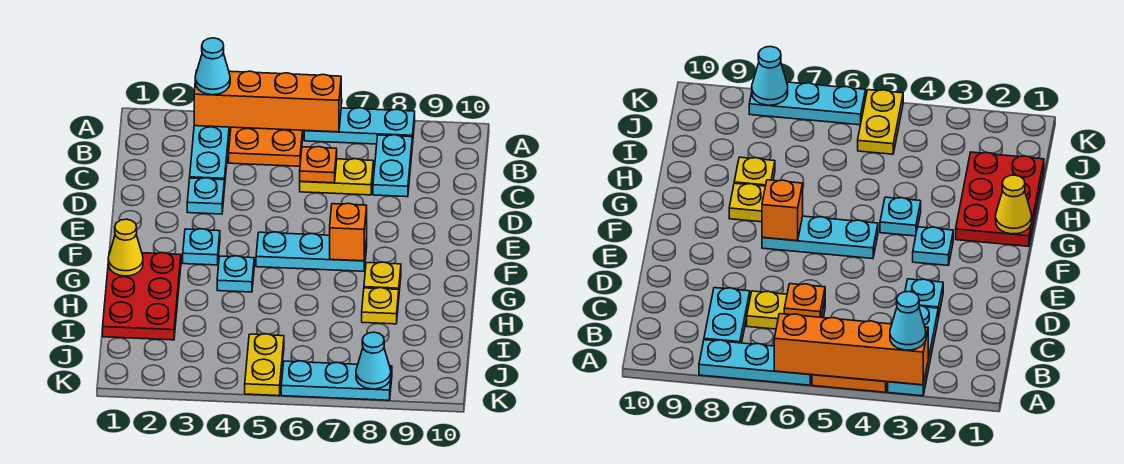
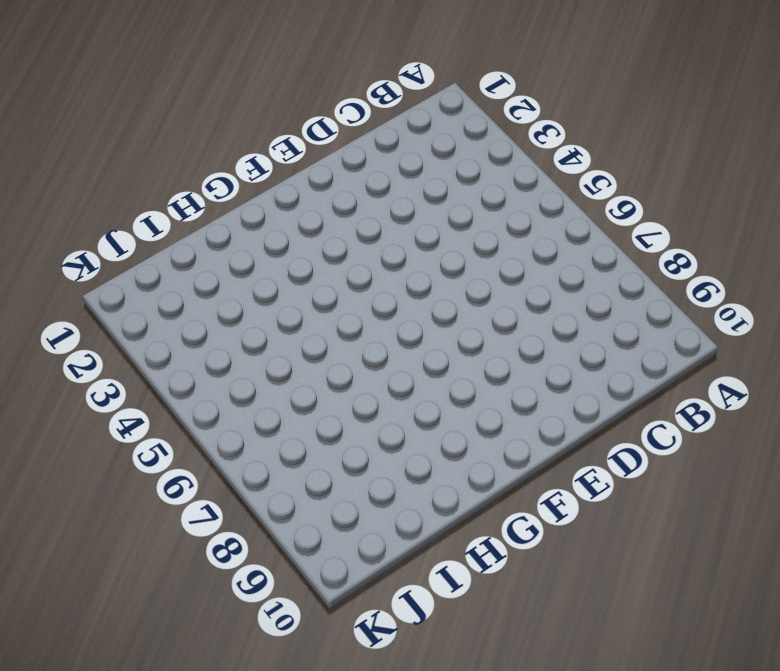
none -> cyan 1x3 plate [190,126,230,188]
none -> orange 2x2 plate [229,127,303,166]
none -> cyan 1x3 plate [304,108,415,145]

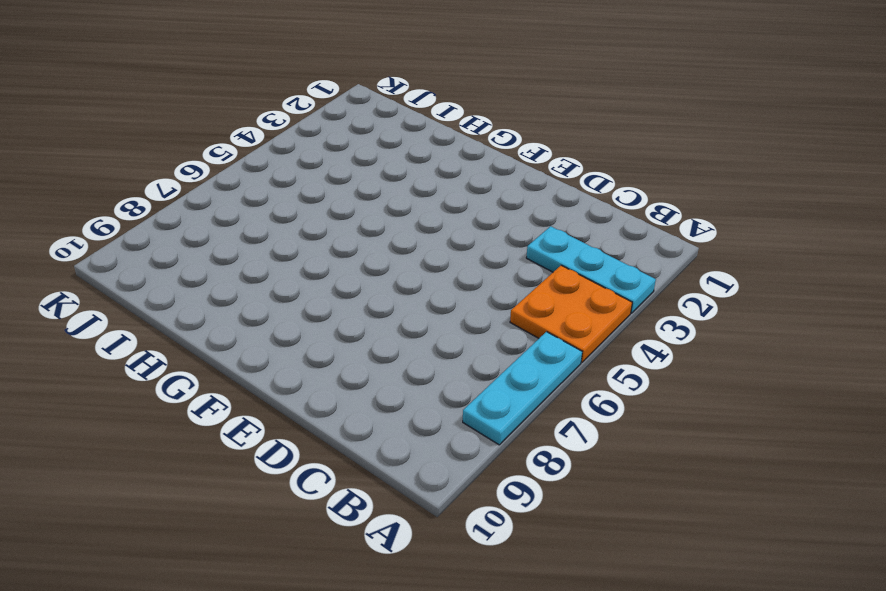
none -> cyan 1x2 plate [373,135,412,197]
none -> yellow 1x2 plate [300,159,373,195]
none -> cyan 1x1 plate [187,178,224,214]

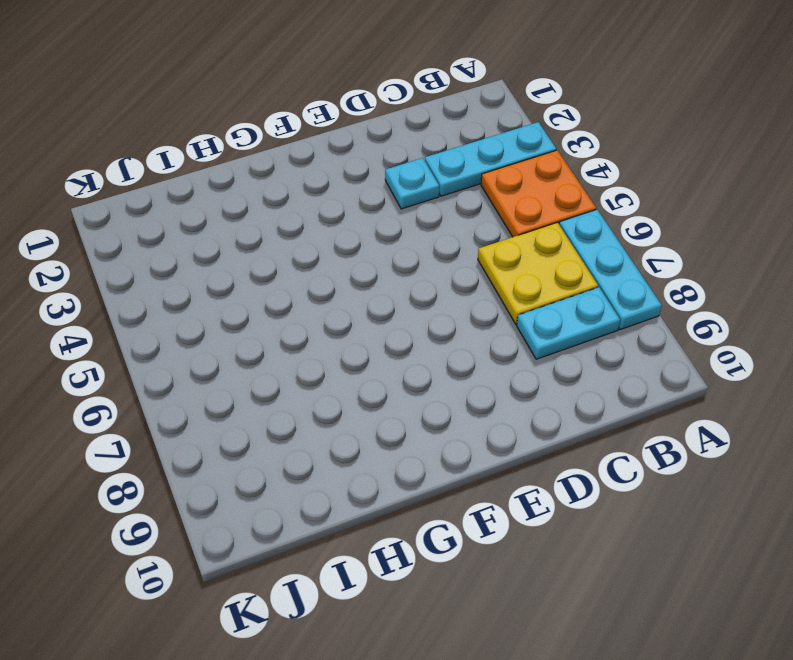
yellow 2x2 plate [478,223,598,324] -> yellow 1x2 plate [300,159,373,195]
none -> cyan 1x1 plate [183,229,220,265]
none -> cyan 1x3 plate [256,232,367,271]
none -> red 2x3 plate [103,251,181,340]

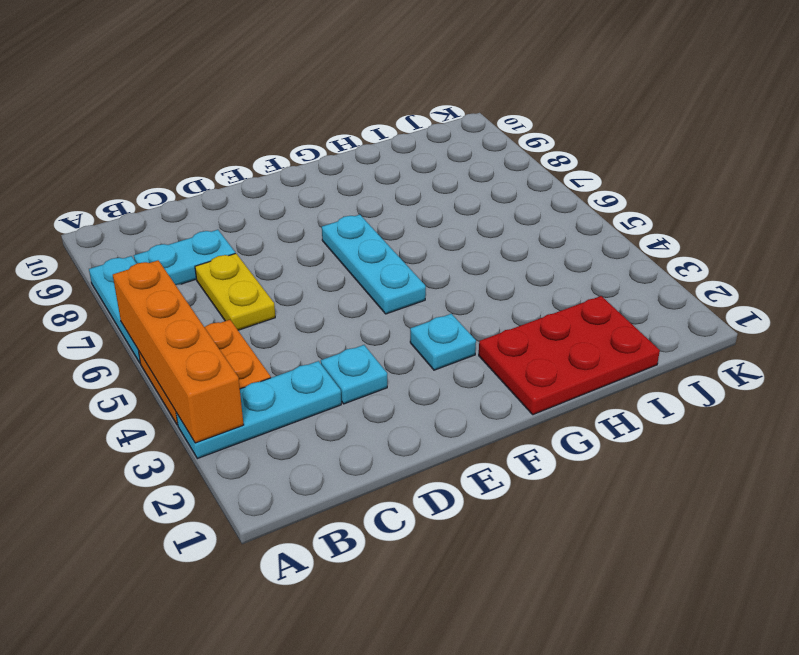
none -> cyan 1x1 plate [217,256,254,292]
none -> yellow 1x1 plate [364,262,401,291]
none -> yellow 1x1 plate [362,288,399,324]

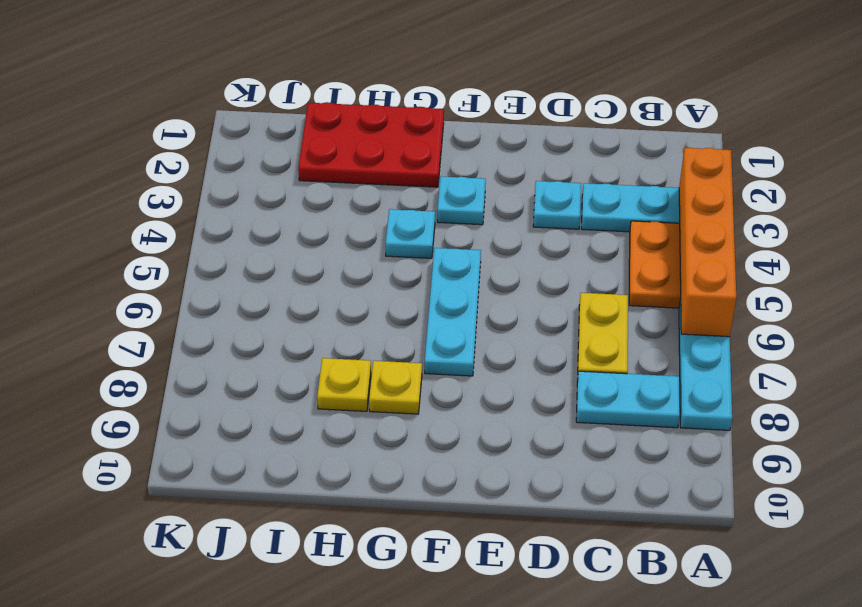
none -> yellow 1x2 plate [245,334,284,396]
none -> cyan 1x3 plate [281,361,392,400]
none -> orange 1x1 plate [300,147,337,183]

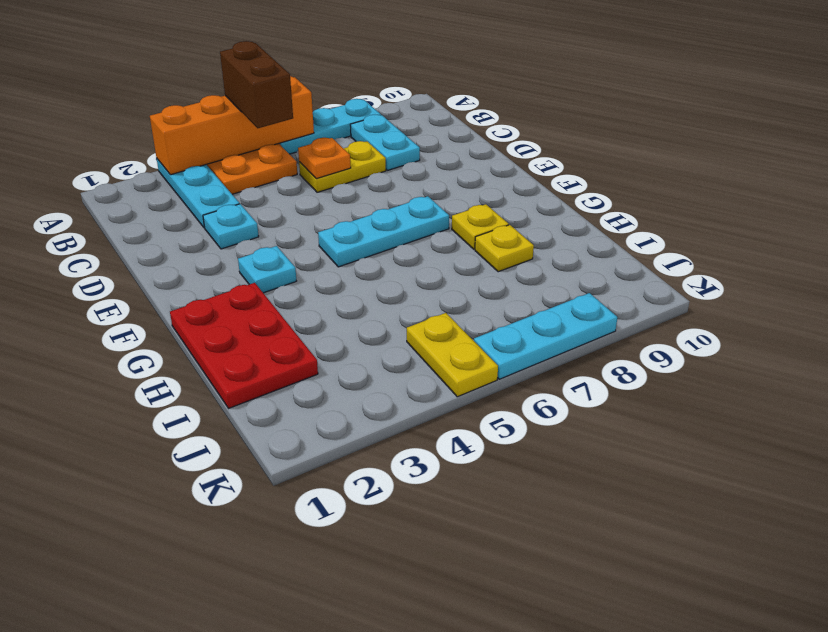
brown 1x2 brick [220,41,293,128] -> none
none -> cyan 1x1 plate [217,256,254,292]
none -> orange 1x1 brick [330,203,367,261]
none -> yellow 1x1 cone [108,219,143,276]

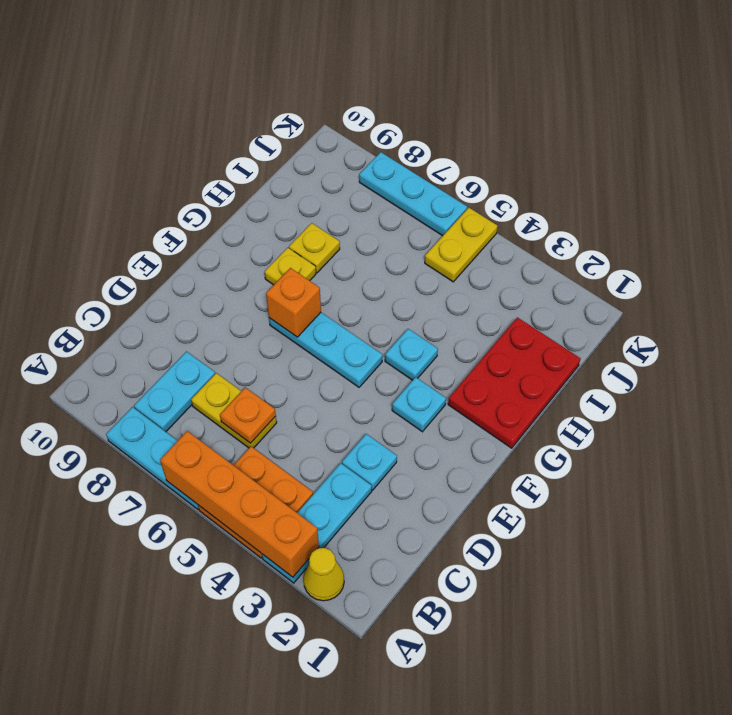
yellow 1x1 cone [303,548,344,601] -> yellow 1x1 cone moved to [108,219,143,276]
none -> cyan 1x1 cone [356,332,391,389]
none -> cyan 1x1 cone [195,38,230,95]

